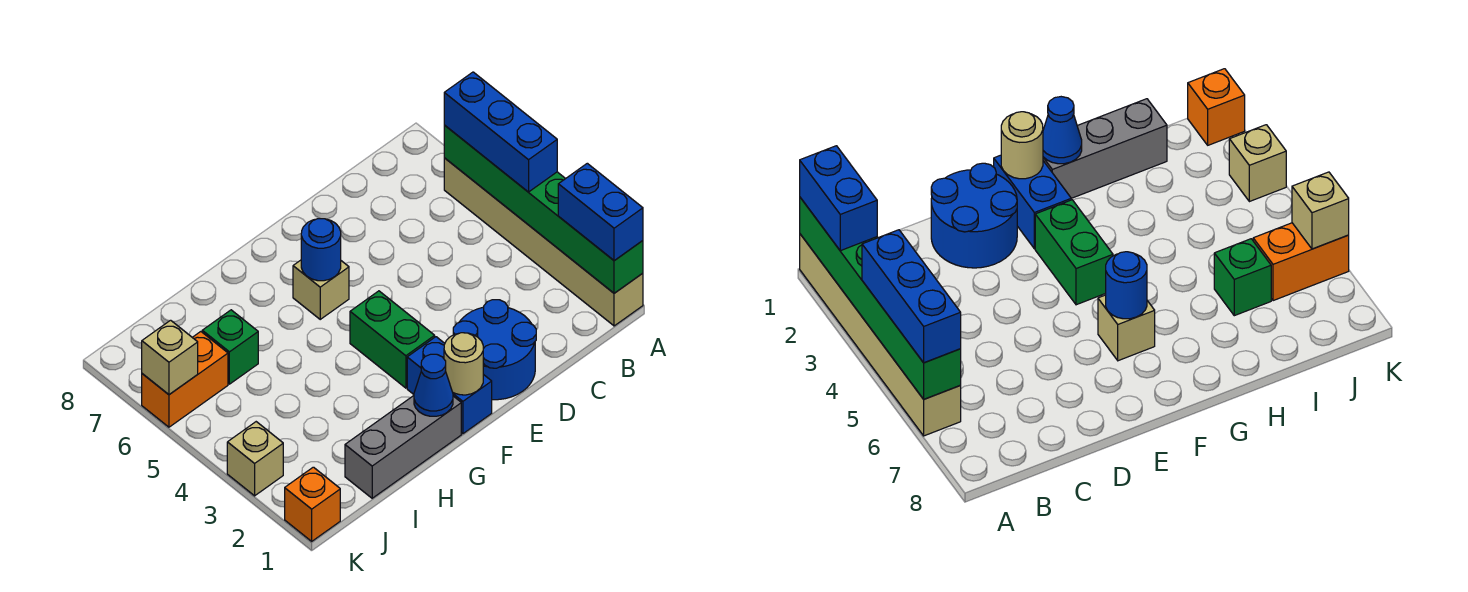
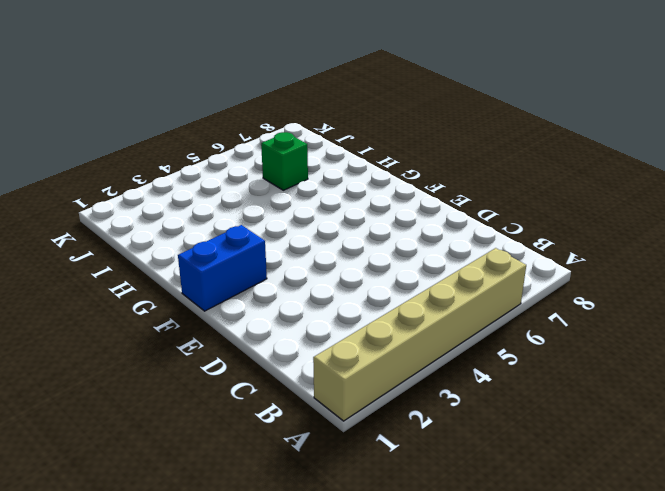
none -> blue 2x2 round brick [453,300,536,400]
none -> green 1x2 brick [350,291,435,388]
none -> tan 1x1 brick [293,260,349,319]

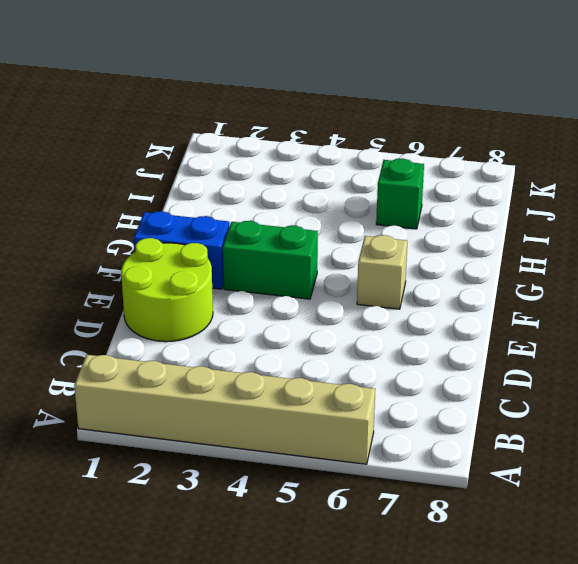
lime 2x2 round brick [121,238,213,342] -> blue 2x2 round brick [453,300,536,400]
none -> grey 1x3 brick [345,396,461,498]
none -> orange 1x2 brick [142,332,228,427]
none -> orange 1x1 brick [285,467,340,541]

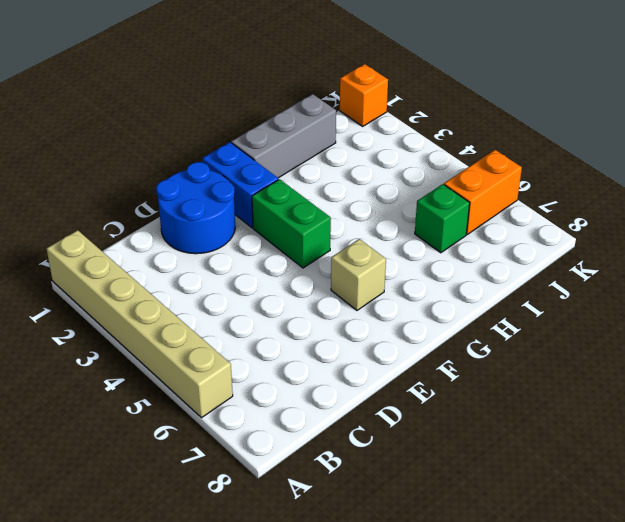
none -> tan 1x1 brick [227,422,283,496]
none -> green 1x6 brick [444,125,643,293]
none -> tan 1x1 round brick [444,333,483,395]

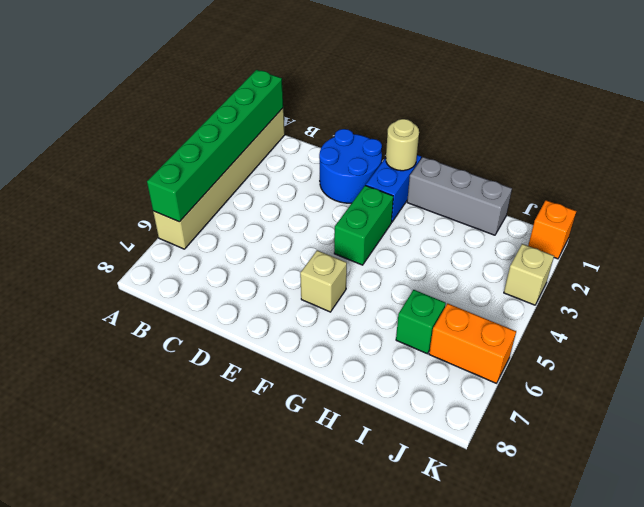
none -> blue 1x1 round brick [301,219,341,281]
none -> blue 1x1 cone [414,354,453,416]
none -> tan 1x1 brick [142,320,198,395]

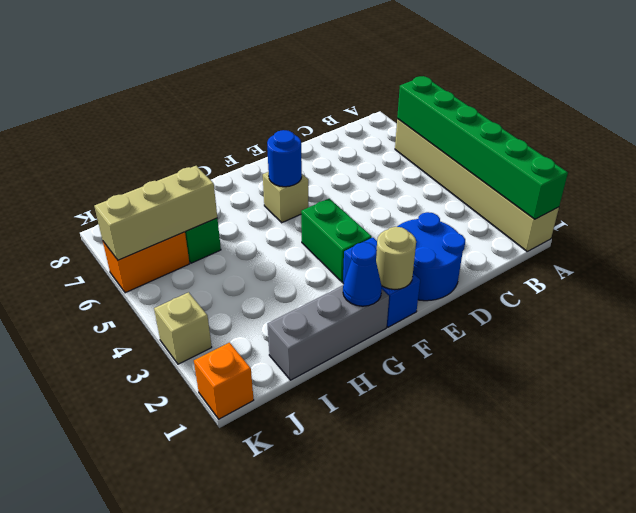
tan 1x3 brick [94,166,217,260] -> tan 1x1 brick [142,320,198,395]
none -> blue 1x2 brick [558,163,643,261]
none -> blue 1x3 brick [444,72,557,192]

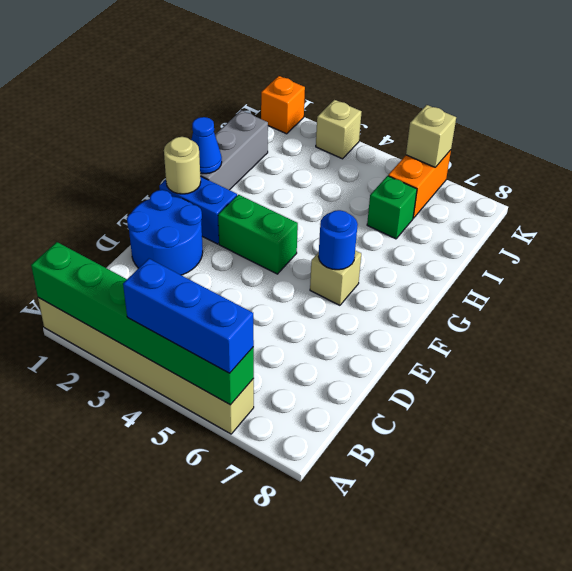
none -> blue 1x2 brick [558,163,643,261]

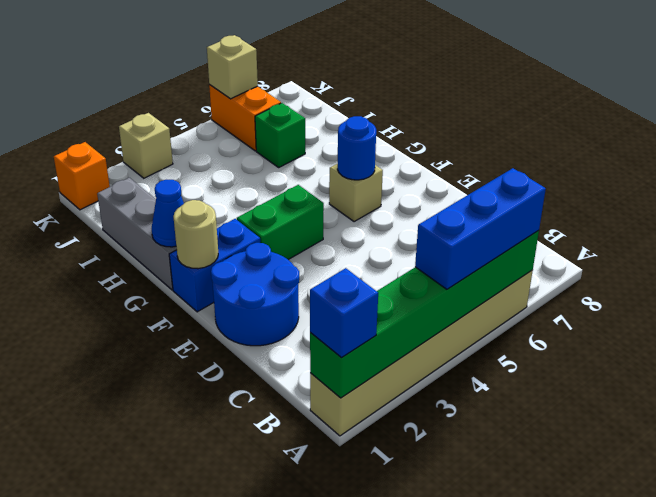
blue 1x1 brick [310,268,378,357] -> blue 1x2 brick [558,163,643,261]

